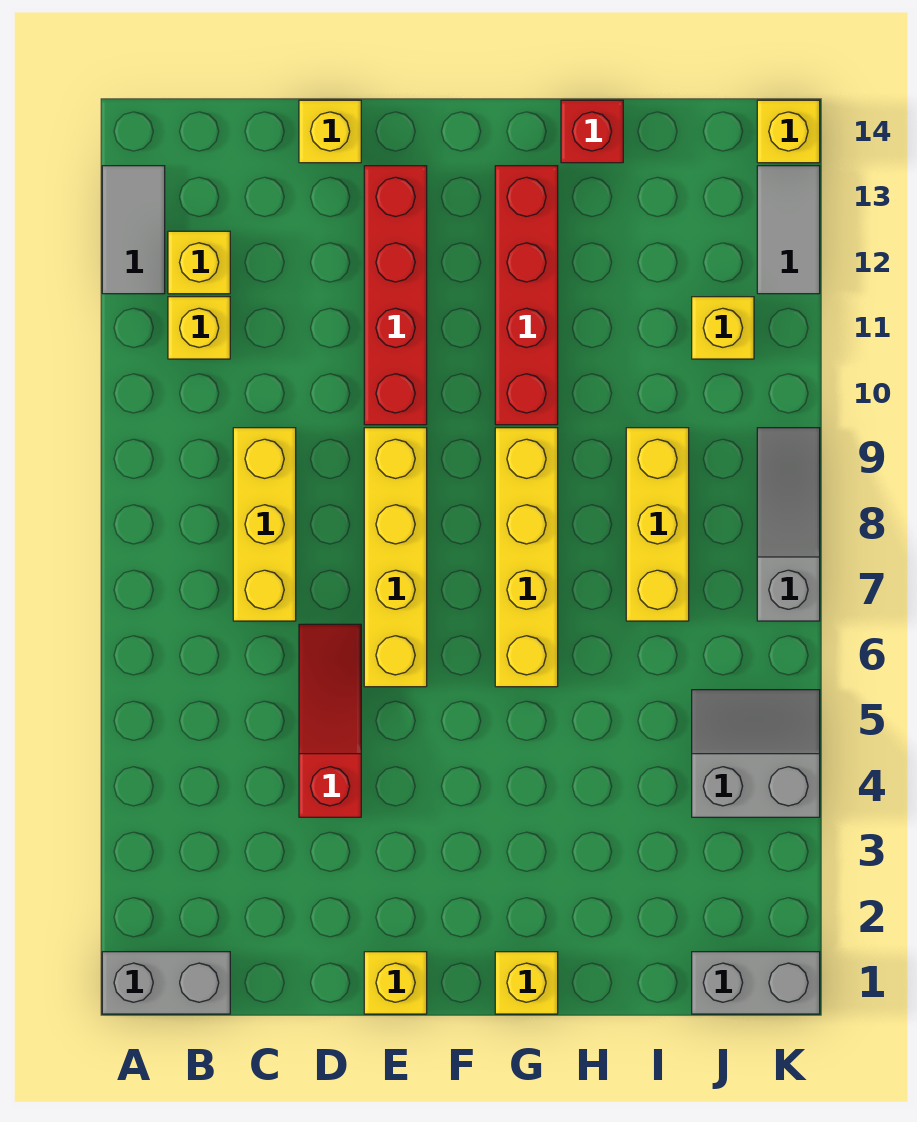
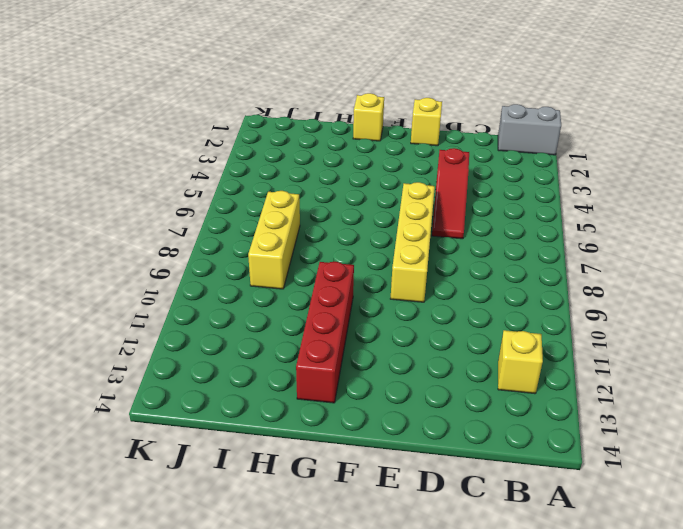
none -> grey 1x2 tile [102,166,165,294]
none -> yellow 1x1 brick [168,297,230,359]
none -> yellow 1x3 brick [233,428,296,621]

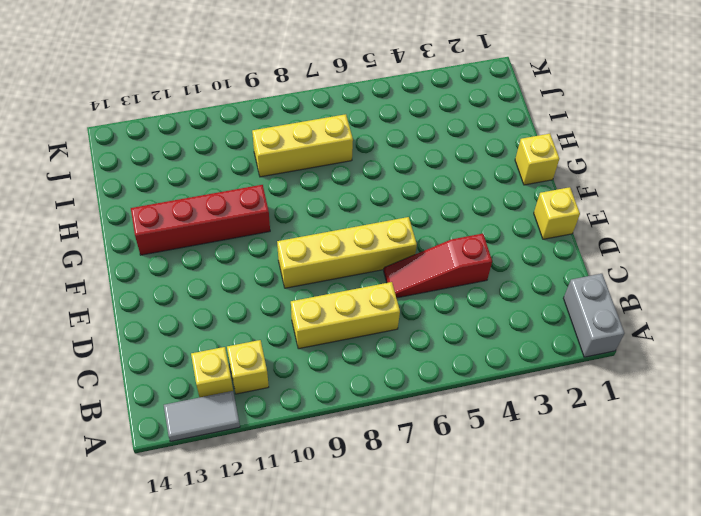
none -> yellow 1x1 brick [299,100,361,163]
none -> red 1x4 brick [364,166,427,425]
none -> yellow 1x4 brick [495,428,558,687]

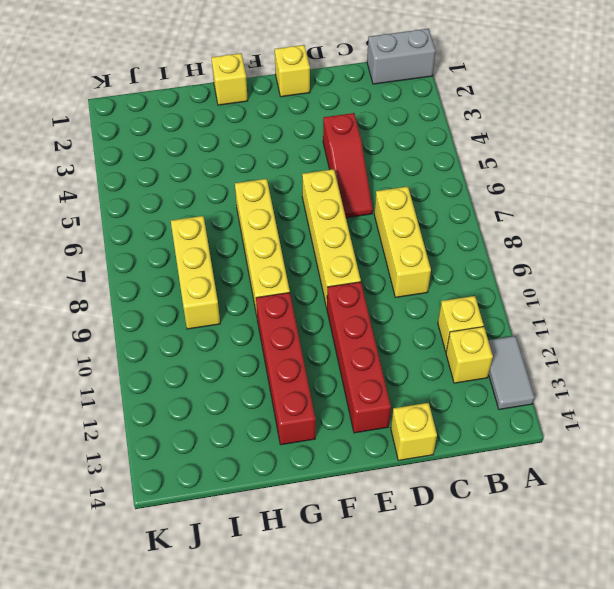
none -> red 1x1 brick [561,100,623,163]
none -> grey 1x2 brick [692,952,820,1014]
none -> grey 2x2 slope [692,690,820,817]

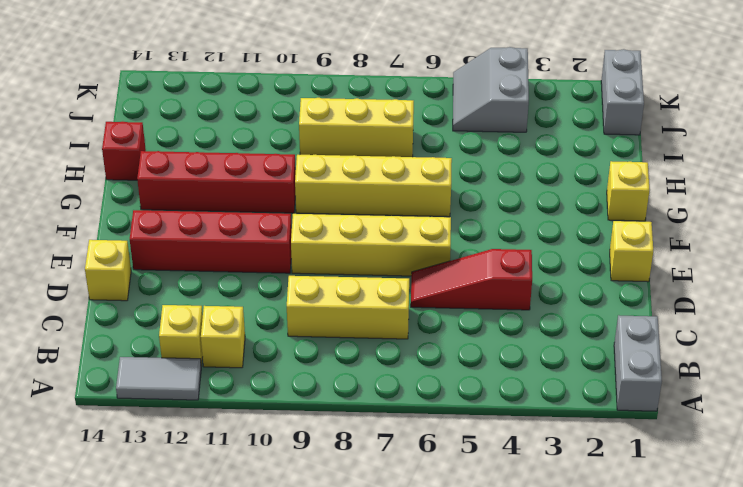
none -> yellow 1x1 brick [692,297,754,359]
none -> grey 1x3 slope [757,428,820,621]
none -> grey 1x2 tile [757,166,820,294]

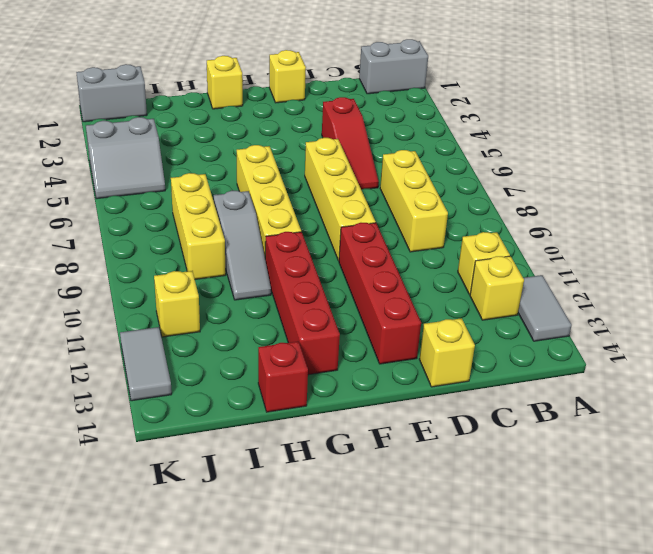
grey 1x3 slope [214,191,271,300] -> grey 1x3 slope moved to [757,428,820,621]
none -> yellow 1x1 brick [757,100,820,163]

